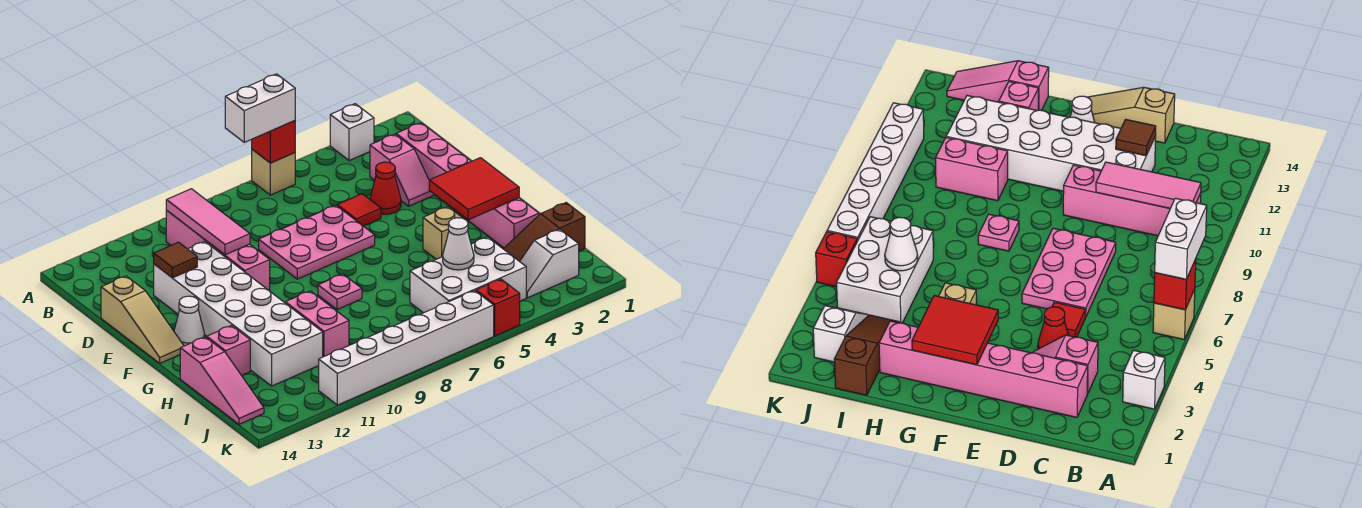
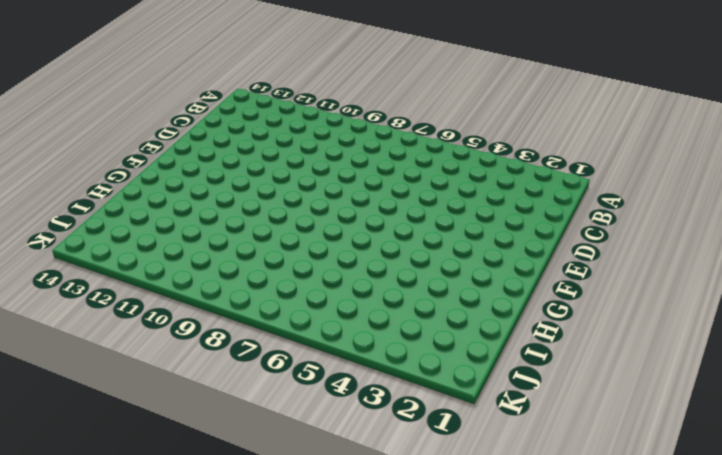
none -> white 1x1 brick [330,104,374,161]
none -> tan 1x1 brick [252,149,295,195]
none -> pink 1x4 brick [166,211,270,291]

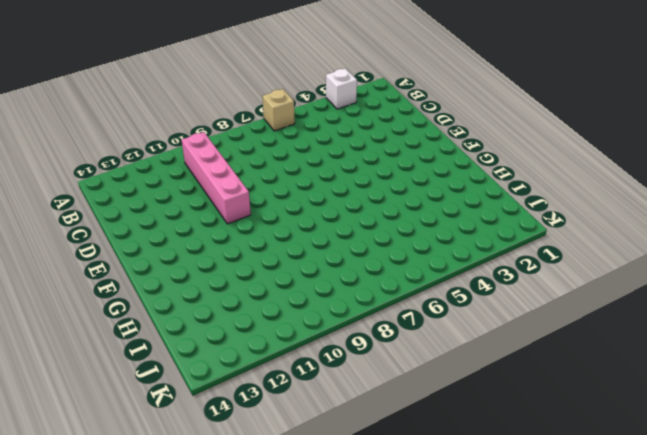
none -> pink 1x6 brick [396,123,539,248]
none -> pink 1x2 slope [370,134,434,206]
none -> red 1x1 cone [370,162,401,214]

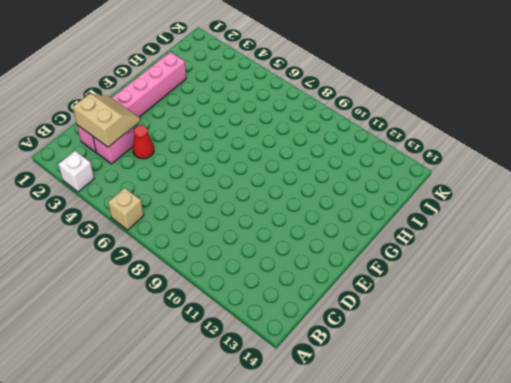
tan 2x2 slope [73,94,140,147] -> none
none -> pink 1x4 brick [166,211,270,291]
none -> red 1x1 tile [337,194,381,226]
none -> pink 2x3 plate [259,205,375,279]

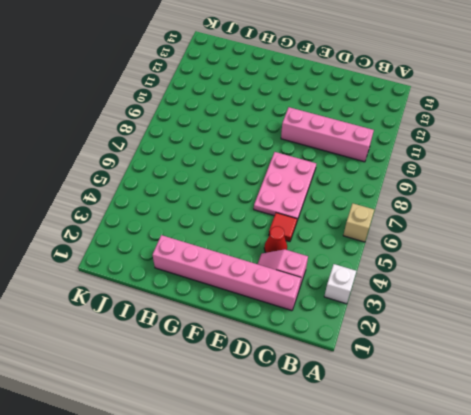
none -> white 2x6 brick [154,241,323,386]
none -> tan 1x3 slope [101,276,184,363]
none -> white 1x1 cone [174,296,205,346]

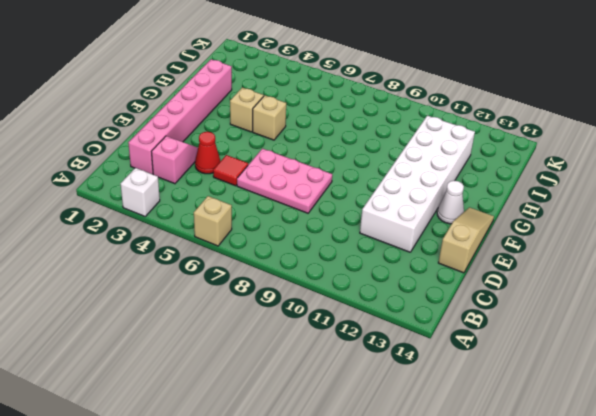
tan 1x1 brick [253,96,286,140] -> none
none -> pink 1x4 brick [166,211,270,291]
none -> pink 1x1 plate [318,274,362,310]
none -> pink 1x2 brick [285,291,349,357]

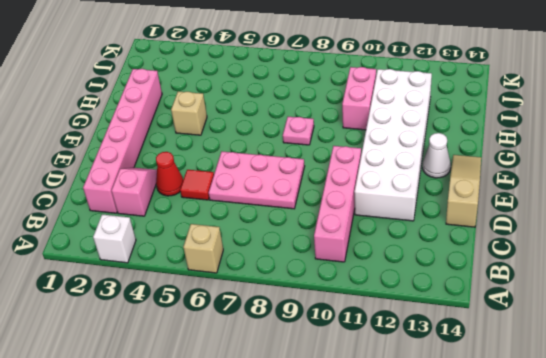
none -> pink 1x1 brick [207,325,250,376]
none -> pink 1x3 slope [180,337,264,424]
none -> brown 1x3 slope [503,203,585,262]

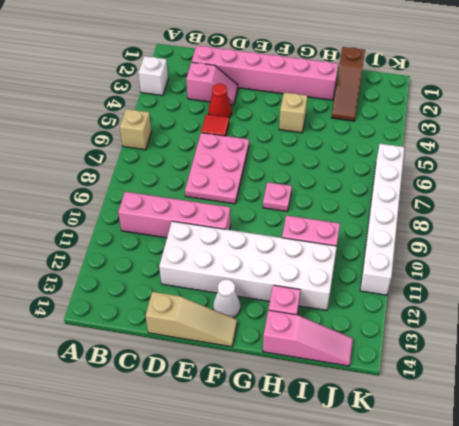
none -> white 2x3 brick [410,237,526,313]
none -> white 1x2 slope [520,229,579,298]
none -> red 1x1 brick [476,279,520,336]

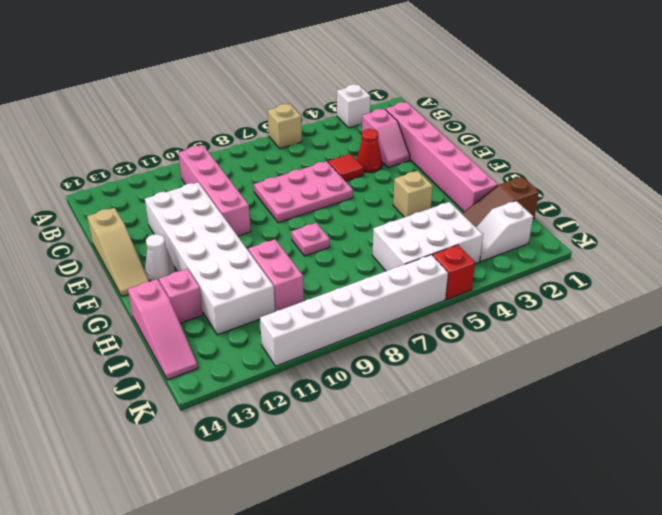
none -> red 1x1 brick [252,121,295,163]
none -> pink 1x3 tile [166,189,250,255]
none -> brown 1x1 tile [154,242,197,278]

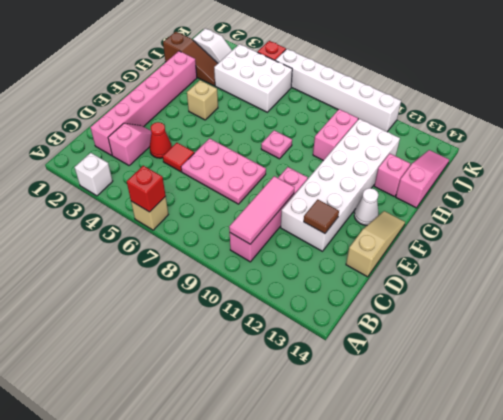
none -> red 2x2 tile [429,158,519,220]
none -> white 1x1 cone [443,218,474,270]
none -> white 1x2 brick [225,74,295,142]

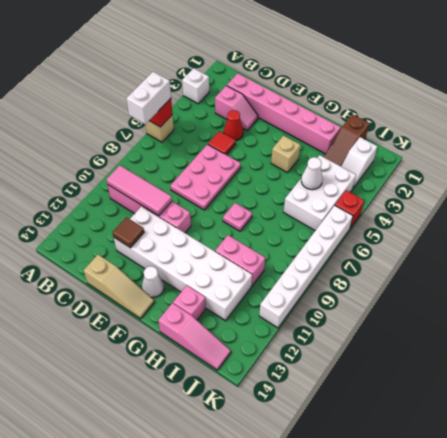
none -> red 2x2 tile [429,158,519,220]

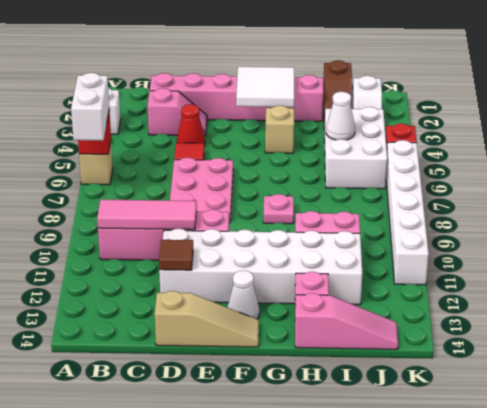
white 2x2 tile [236,67,294,107] -> red 2x2 tile [429,158,519,220]

